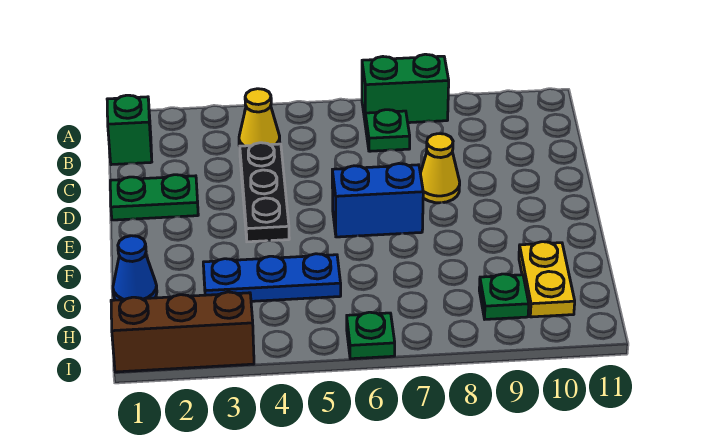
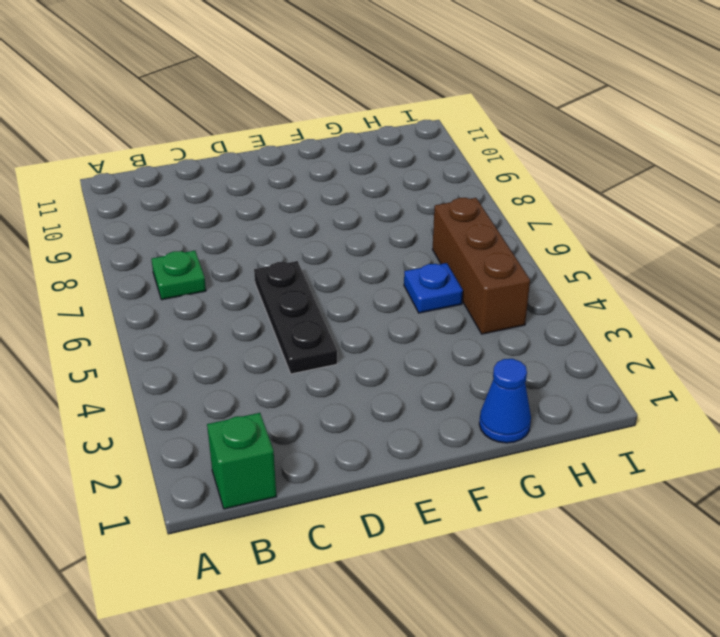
black 1x3 plate [254,261,337,374] -> black 1x3 plate turned to [240,143,289,242]
blue 1x1 plate [404,263,463,313] -> blue 1x3 plate [203,254,341,301]
brown 1x3 brick [433,198,530,334] -> brown 1x3 brick moved to [111,292,254,372]
none -> green 1x2 brick [362,54,449,123]
none -> yellow 1x1 cone [239,89,280,146]
none -> green 1x2 plate [110,175,198,220]

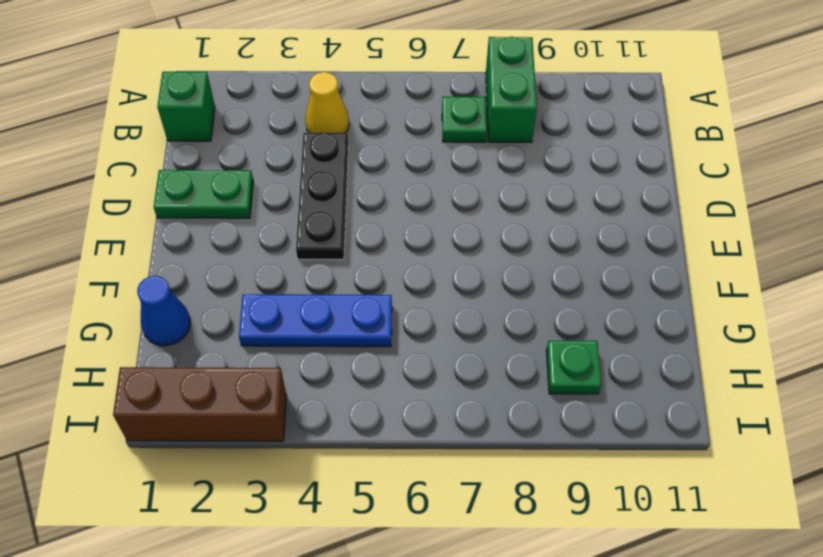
green 1x2 brick [486,37,537,142] -> green 1x2 brick turned to [362,54,449,123]
none -> yellow 1x1 cone [420,134,460,203]
none -> blue 1x2 brick [332,164,423,237]
none -> yellow 1x2 plate [519,242,575,317]

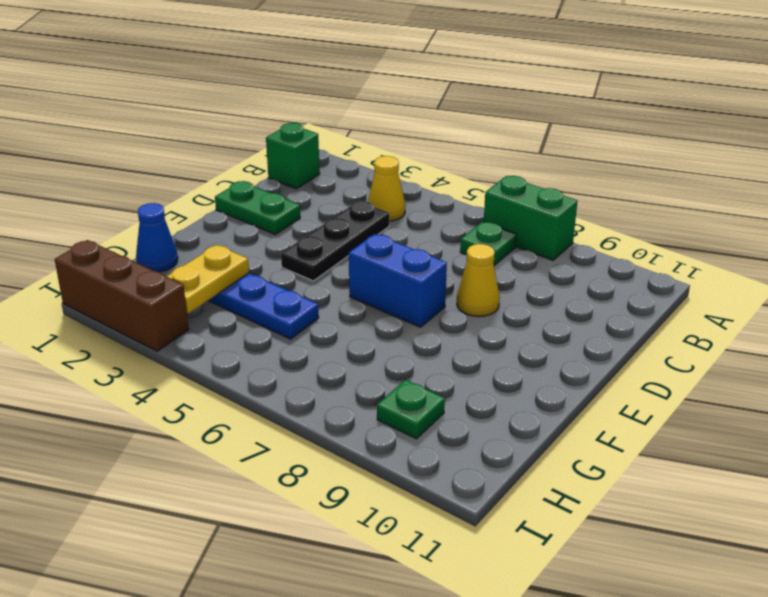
yellow 1x2 plate [167,245,249,314] -> yellow 1x2 plate moved to [519,242,575,317]
none -> green 1x1 plate [347,312,395,359]

